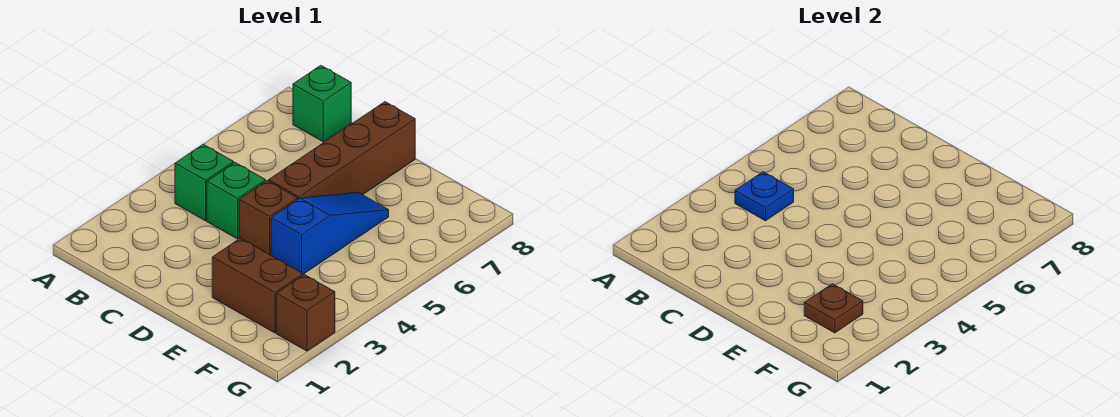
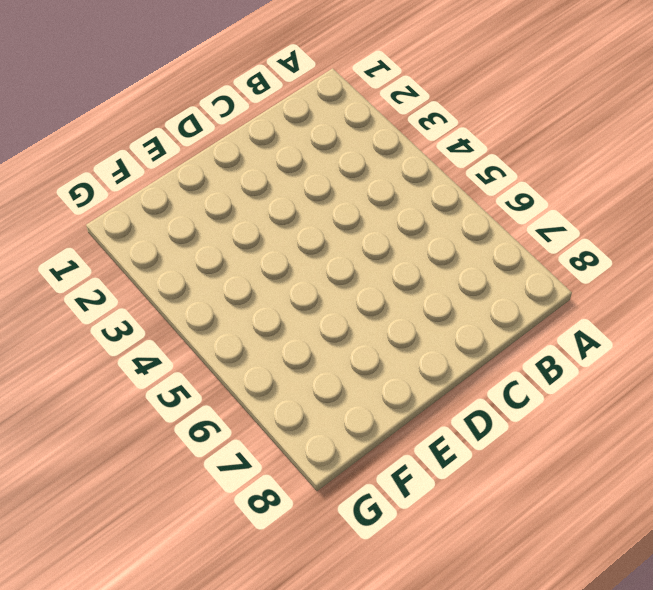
none -> green 1x1 brick [175,144,234,221]
none -> green 1x1 brick [293,65,351,142]

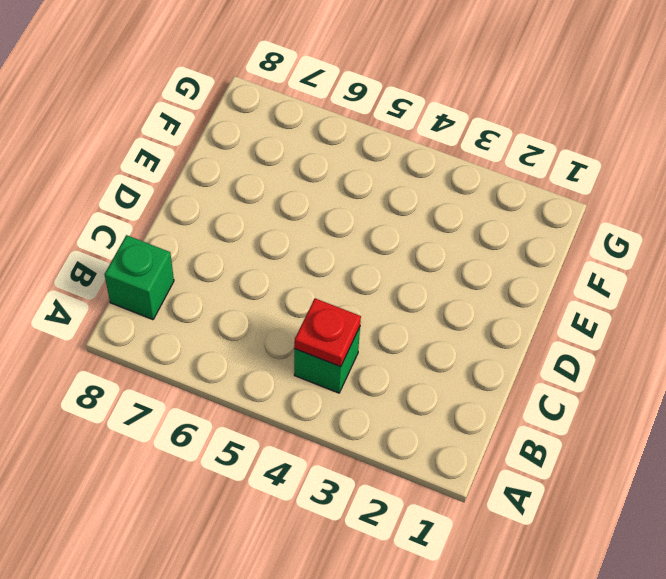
red 1x1 plate [294,298,361,367] -> blue 1x1 plate [735,172,794,221]
none -> green 1x1 brick [207,163,266,239]
none -> brown 1x1 brick [239,181,298,255]

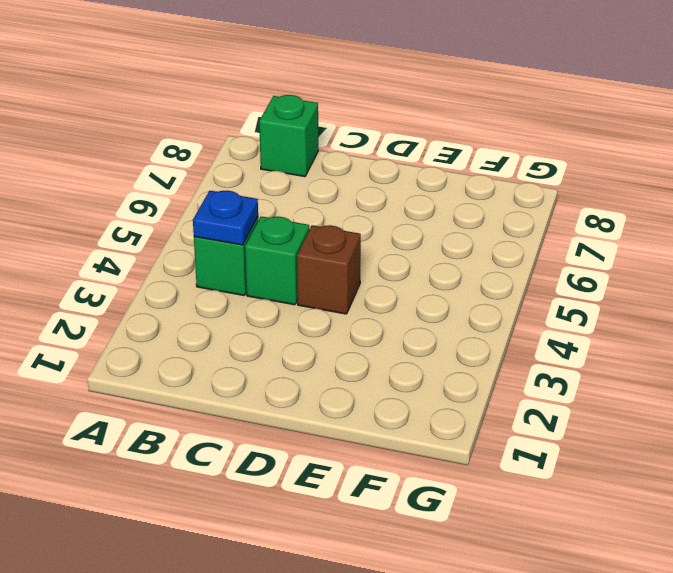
none -> brown 1x4 brick [269,102,415,199]
none -> brown 1x2 brick [212,238,303,333]

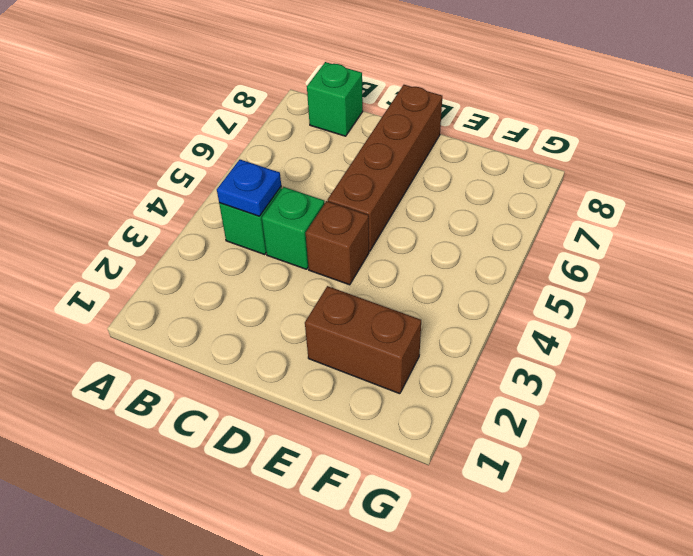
none -> blue 1x3 slope [271,192,389,274]
none -> brown 1x1 brick [276,275,335,351]

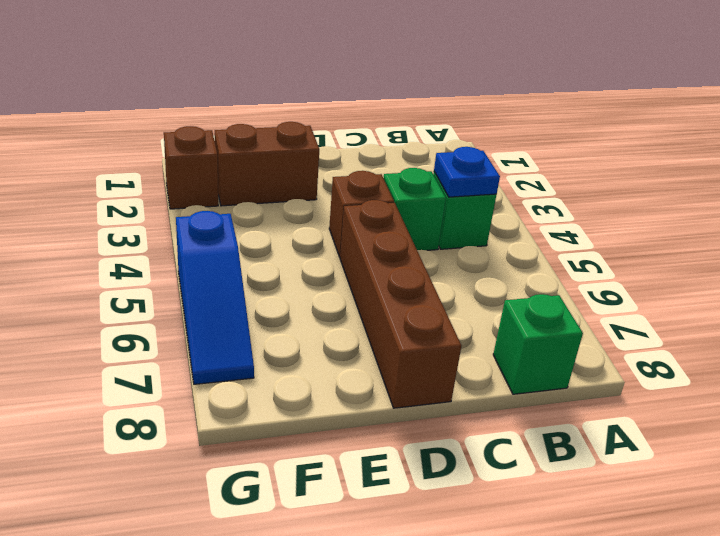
blue 1x3 slope [176,211,254,384] -> blue 1x3 slope moved to [271,192,389,274]
none -> brown 1x1 plate [804,284,863,333]

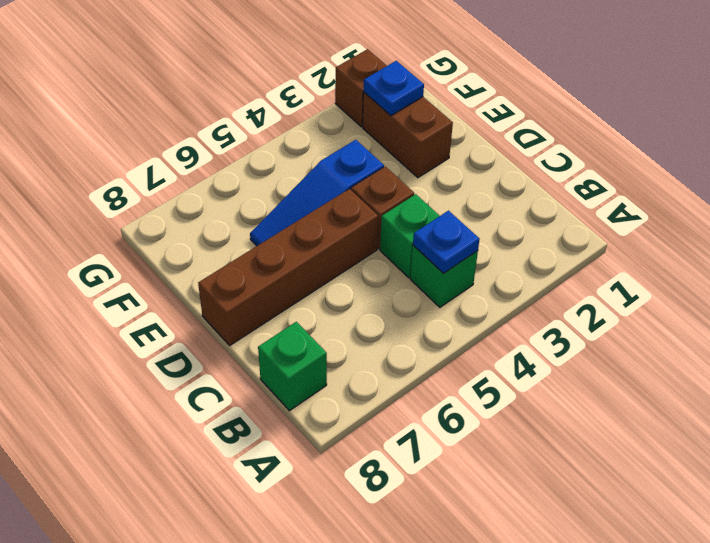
blue 1x1 plate [364,61,424,116] -> brown 1x1 plate [804,284,863,333]

